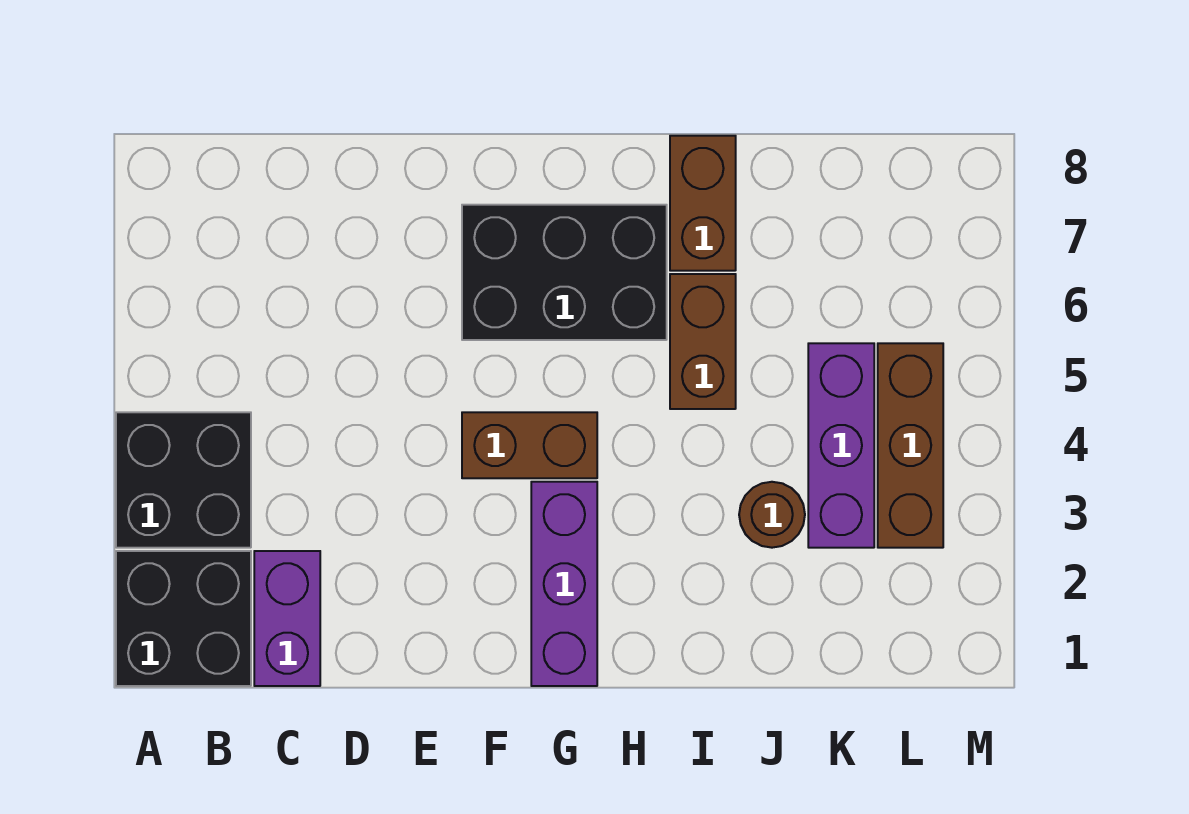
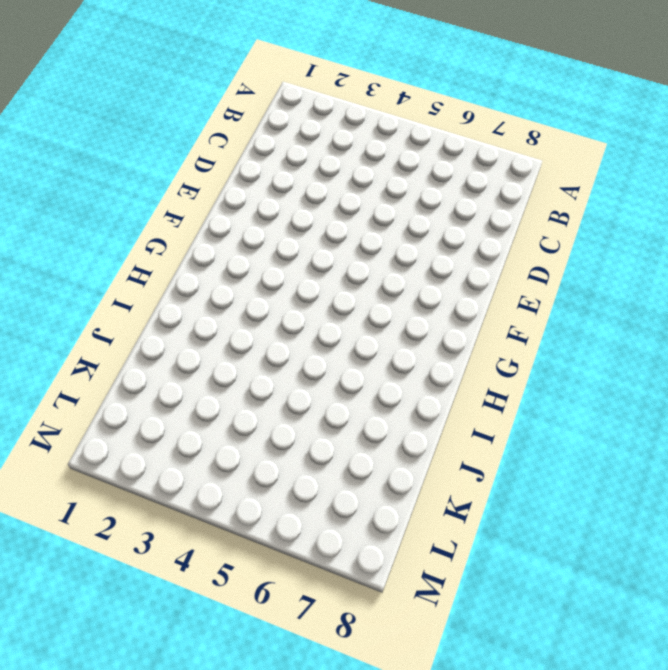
none -> black 2x2 brick [116,551,251,686]
none -> black 2x2 brick [116,412,251,548]

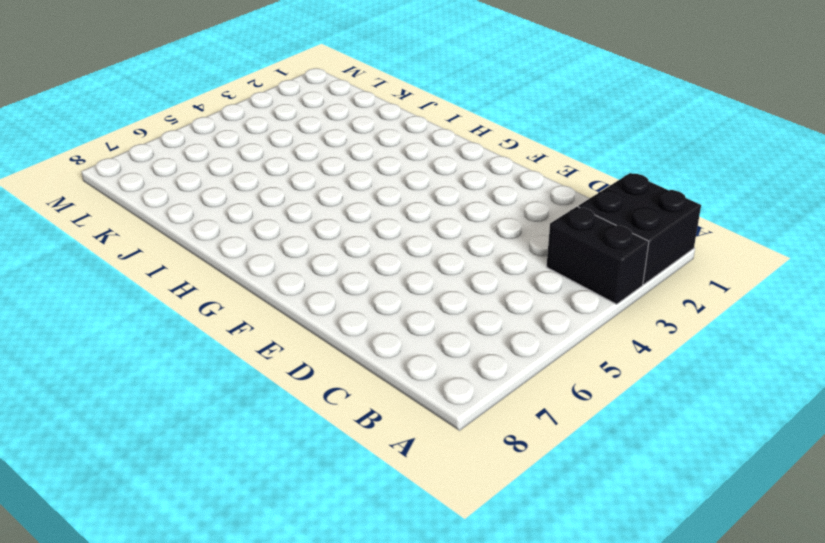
black 1x2 brick [547,207,649,304] -> black 2x2 brick [116,412,251,548]
none -> purple 1x2 brick [254,551,320,686]
none -> brown 1x2 brick [462,412,597,478]

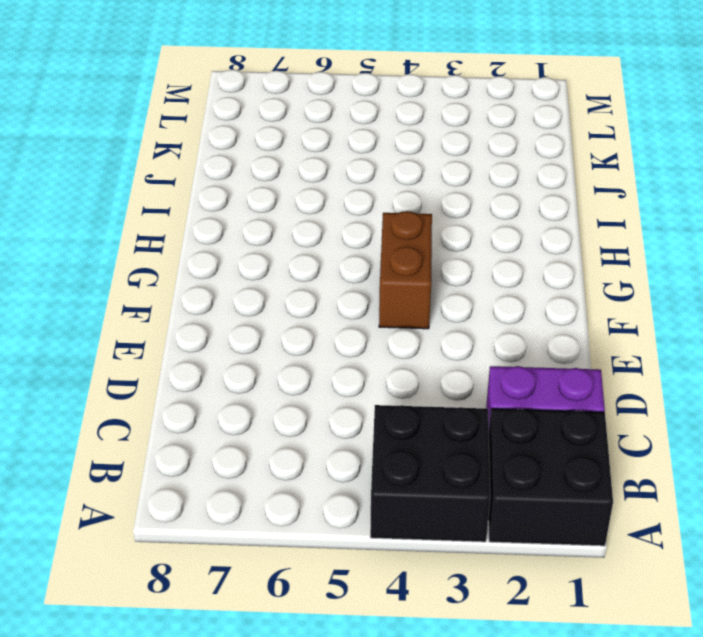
none -> black 2x3 brick [462,205,667,340]
none -> purple 1x3 brick [531,482,597,686]

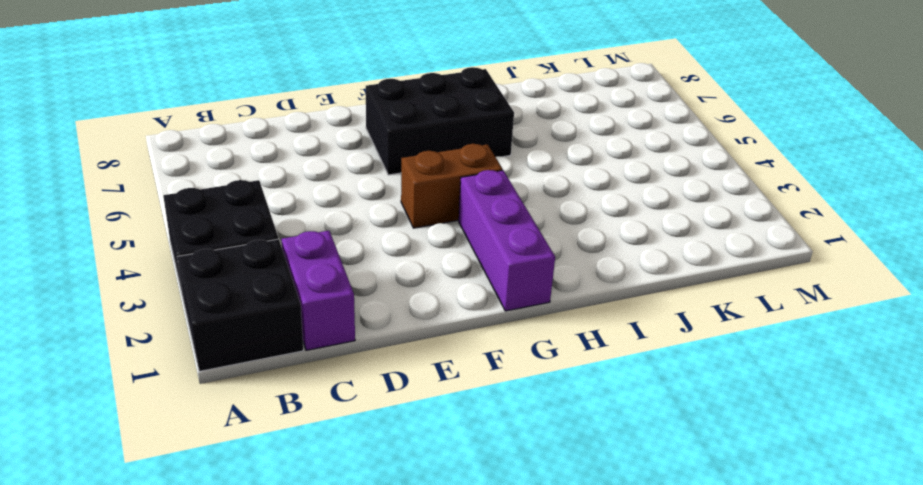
none -> brown 1x2 brick [670,274,736,409]
none -> brown 1x2 brick [670,136,736,271]

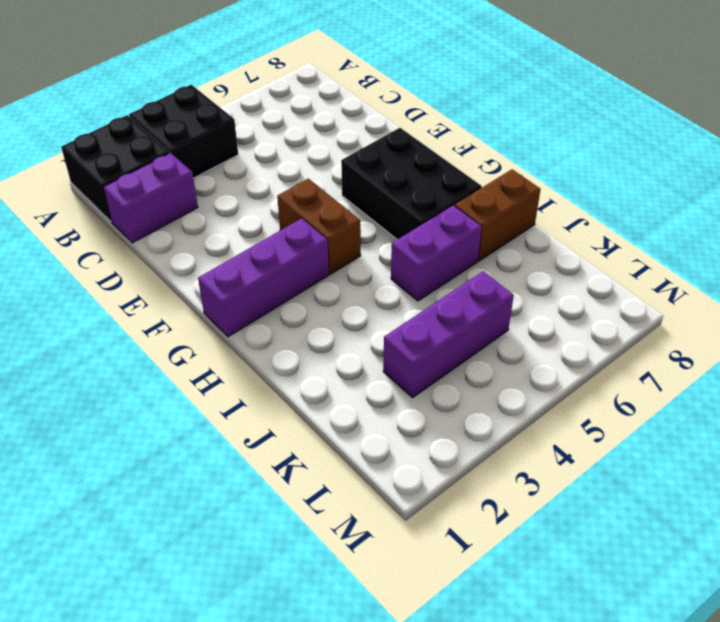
purple 1x2 brick [391,206,481,301] -> brown 1x2 brick [670,274,736,409]
none -> brown 1x1 round brick [739,482,805,548]
none -> brown 1x3 brick [878,343,943,548]

